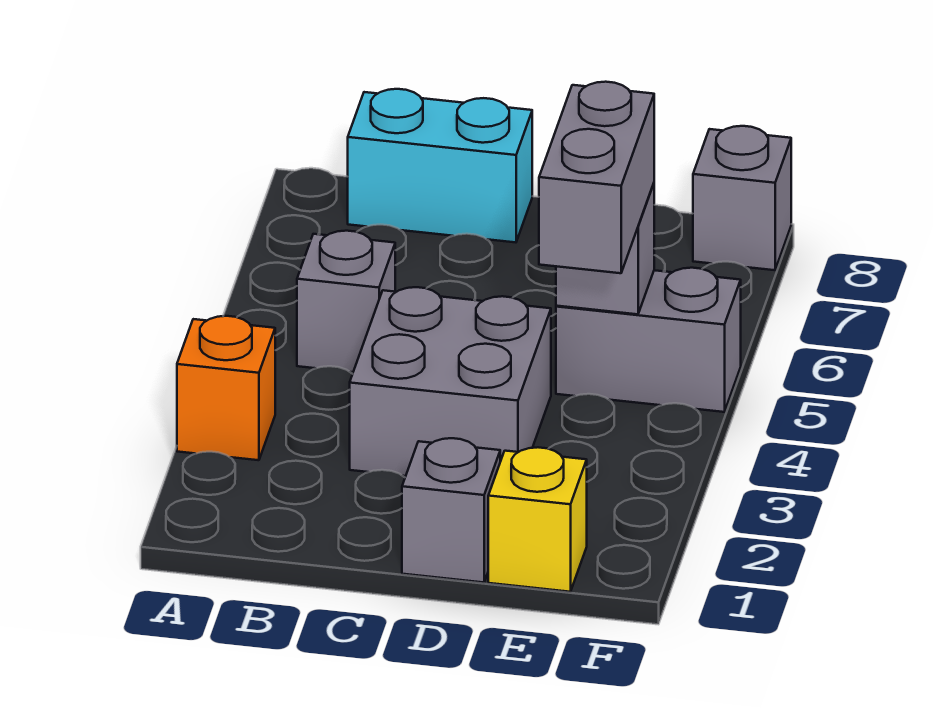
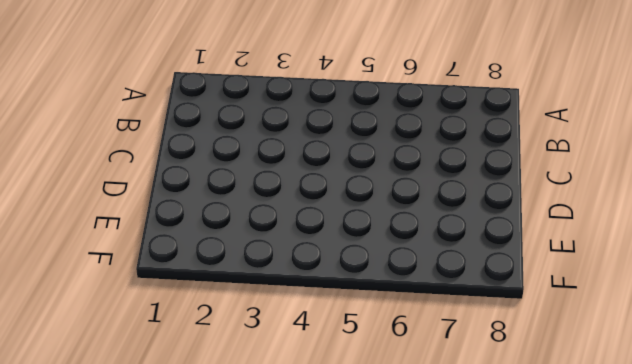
none -> orange 1x1 brick [177,316,275,460]
none -> grey 1x1 brick [297,231,395,372]

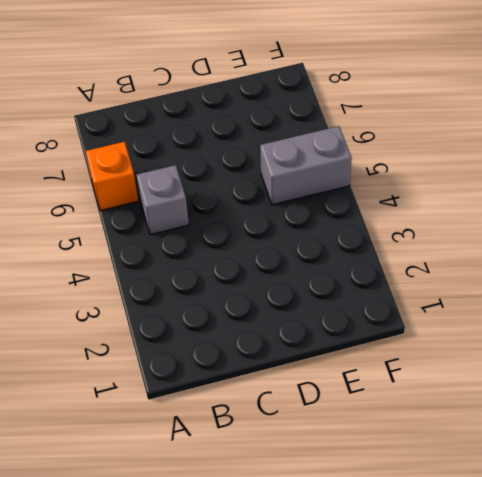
orange 1x1 brick [86,142,138,211] -> orange 1x1 brick moved to [177,316,275,460]
none -> cyan 1x2 brick [348,89,532,242]
none -> grey 2x2 brick [350,287,551,476]

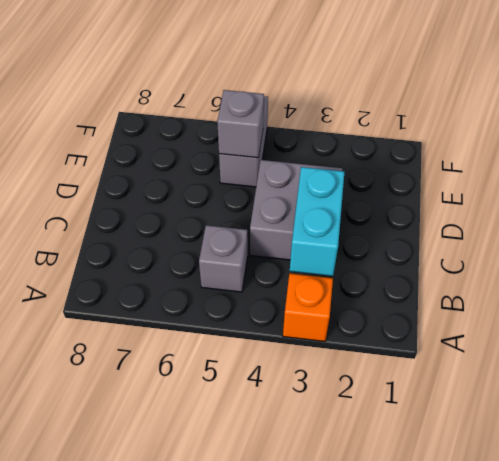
cyan 1x2 brick [290,167,344,276] -> cyan 1x2 brick moved to [348,89,532,242]
none -> grey 1x1 brick [402,438,500,583]
none -> yellow 1x1 brick [488,447,587,592]

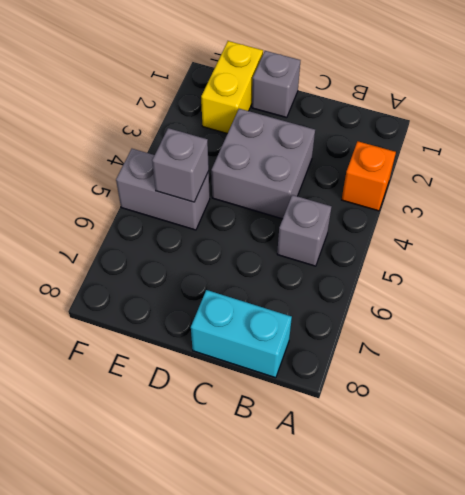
yellow 1x2 brick [201,41,263,134] -> yellow 1x1 brick [488,447,587,592]
none -> grey 1x1 brick [693,126,791,270]
none -> grey 1x2 brick [539,82,654,273]

